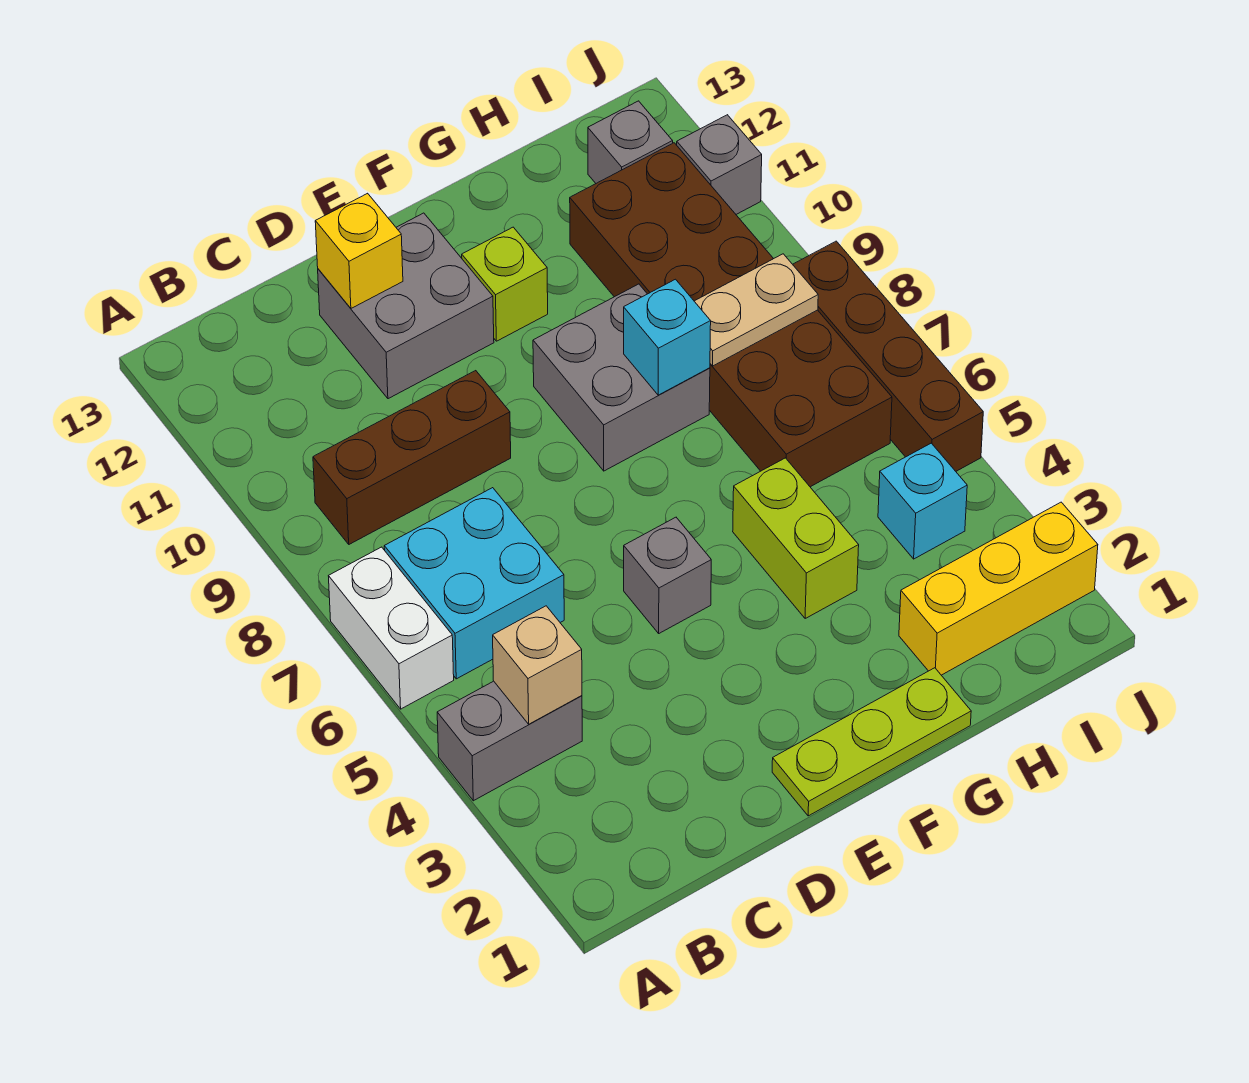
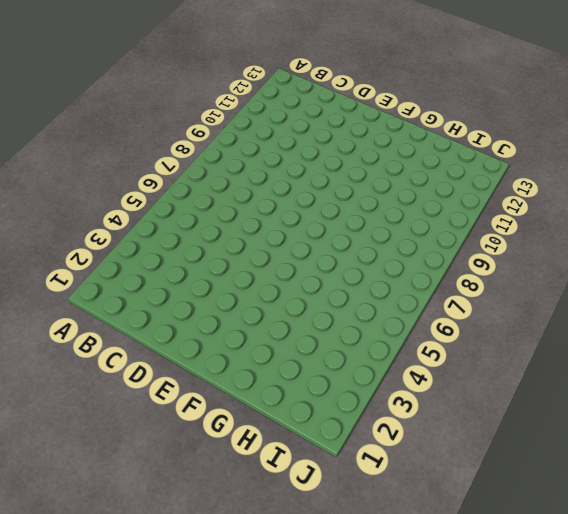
none -> grey 1x2 brick [437,681,582,801]
none -> white 1x2 brick [329,547,454,709]
none -> cyan 2x2 brick [384,488,564,679]

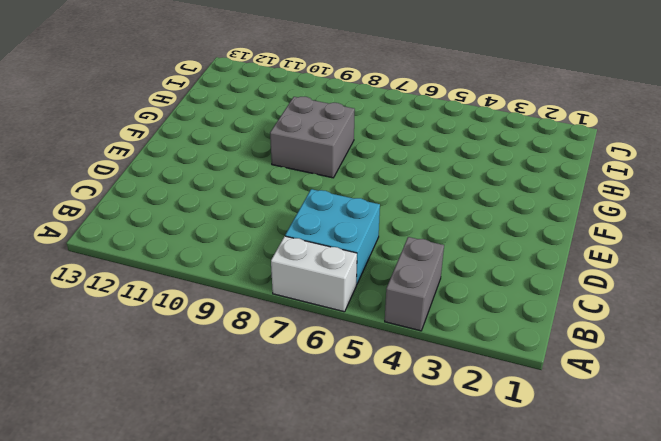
none -> brown 1x3 brick [313,371,511,544]
none -> grey 2x2 brick [318,213,494,399]
none -> lime 1x3 plate [772,668,971,816]

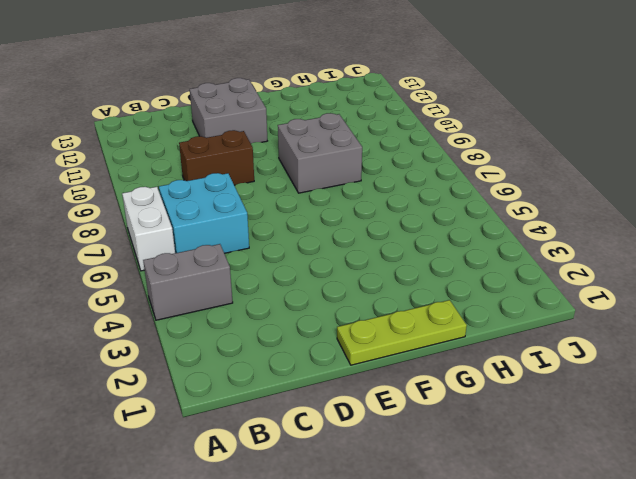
brown 1x2 brick [179,130,254,185] -> brown 1x3 brick [313,371,511,544]
none -> grey 1x1 brick [624,517,711,633]
none -> lime 1x1 brick [462,227,548,341]
none -> lime 1x2 brick [733,458,859,618]

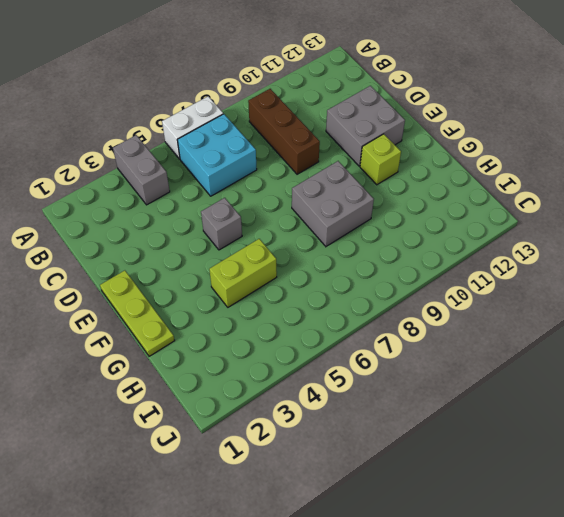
none -> yellow 1x3 brick [899,502,1098,675]
none -> brown 2x6 brick [570,143,892,487]
none -> cyan 1x1 brick [878,443,967,559]

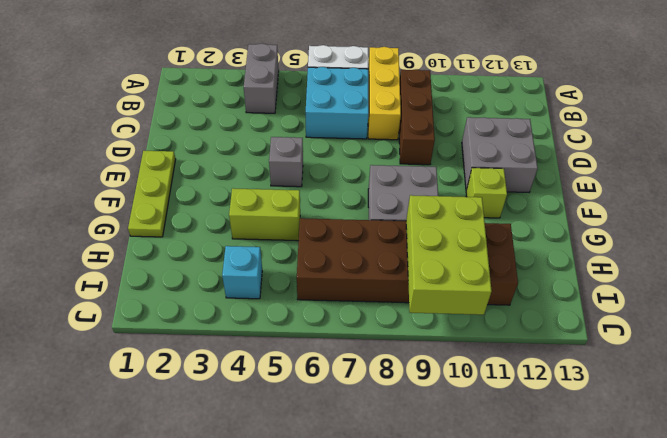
yellow 1x3 brick [368,47,401,140] -> yellow 1x3 brick moved to [899,502,1098,675]
lime 2x3 brick [406,195,492,315] -> none
none -> grey 1x1 brick [588,101,673,183]
none -> brown 1x4 brick [793,241,983,471]
none -> grey 1x1 brick [677,115,762,214]

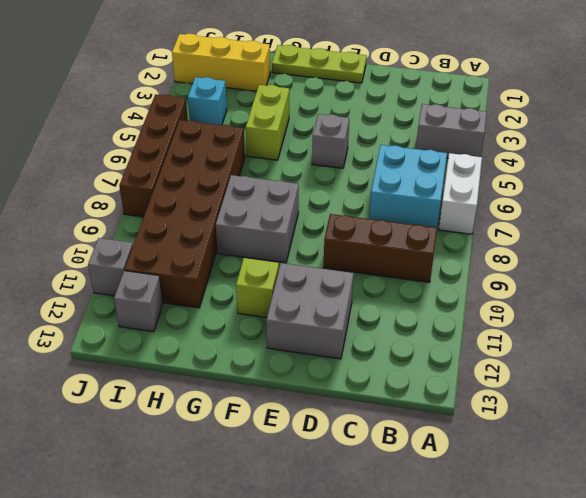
none -> tan 1x1 brick [493,606,582,724]
none -> yellow 1x1 brick [315,193,403,308]
none -> cyan 1x1 brick [624,279,711,395]

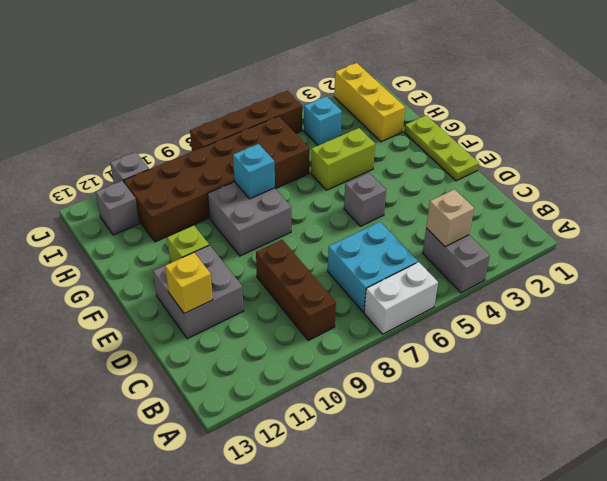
none -> tan 1x2 plate [694,254,818,366]

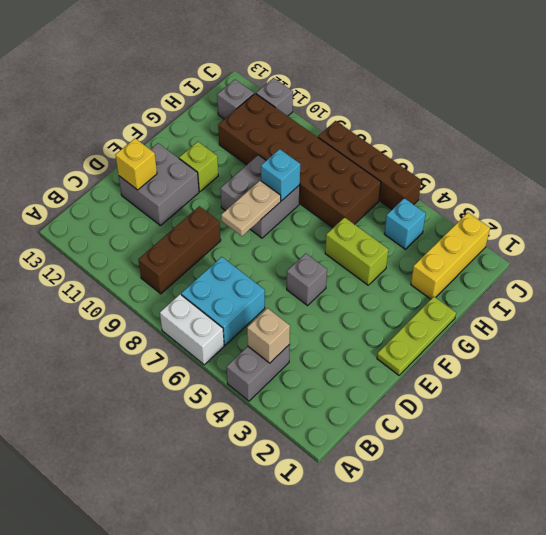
tan 1x2 plate [221,181,281,236] -> tan 1x2 plate moved to [694,254,818,366]

